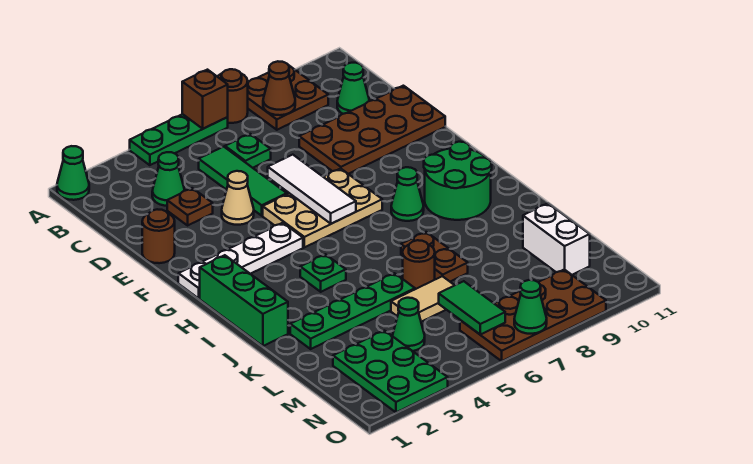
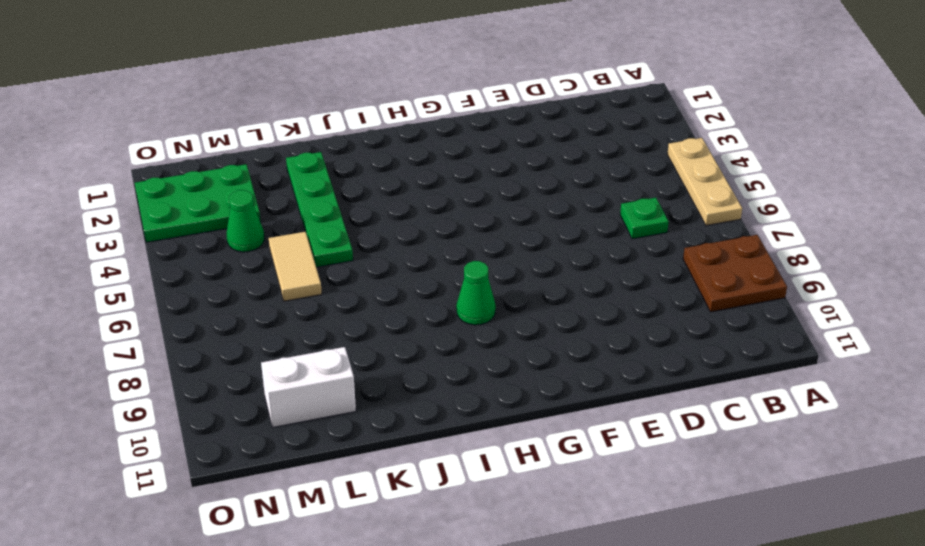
tan 1x3 plate [667,138,742,226] -> green 1x3 plate [130,114,228,165]
none -> green 1x1 cone [57,146,89,200]
none -> brown 1x1 round brick [217,69,248,123]
none -> green 1x1 cone [152,152,185,206]
none -> green 1x3 tile [199,147,287,216]

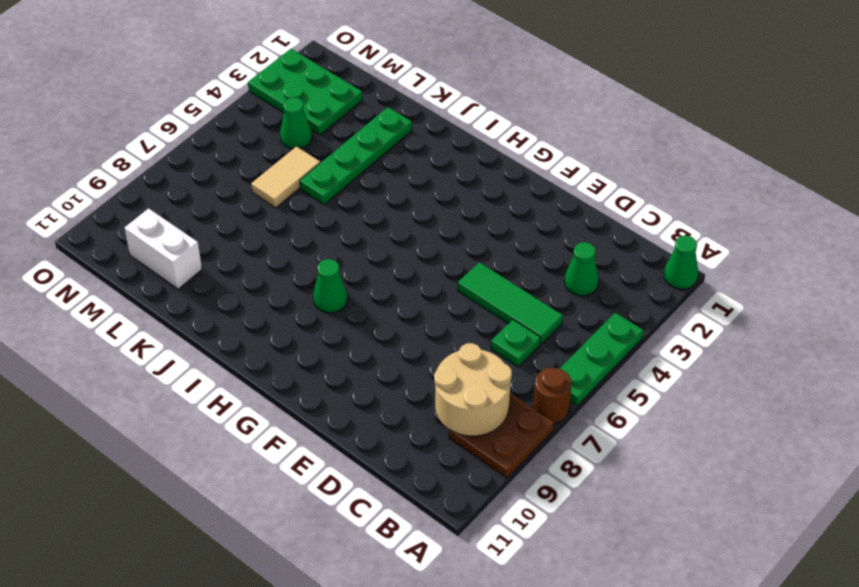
tan 2x2 round brick [434,343,512,436] -> brown 1x1 cone [263,61,295,115]
none -> green 1x1 cone [337,63,369,114]
none -> brown 1x1 plate [167,188,213,225]
none -> brown 2x4 plate [299,86,445,174]
none -> brown 1x1 round brick [142,209,175,263]

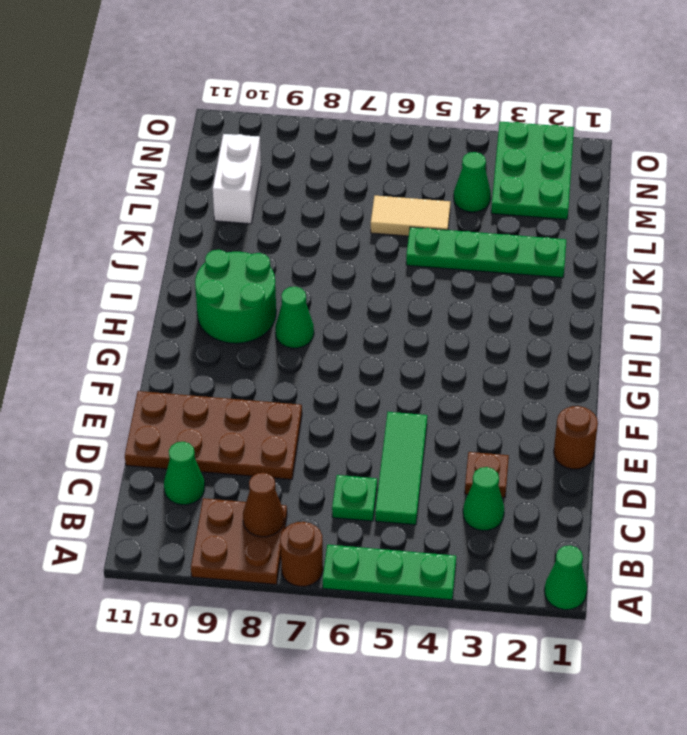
none -> tan 1x1 cone [222,171,254,225]
none -> tan 2x3 plate [263,168,382,247]
none -> white 1x4 plate [178,223,303,298]
none -> green 1x3 brick [200,255,288,346]

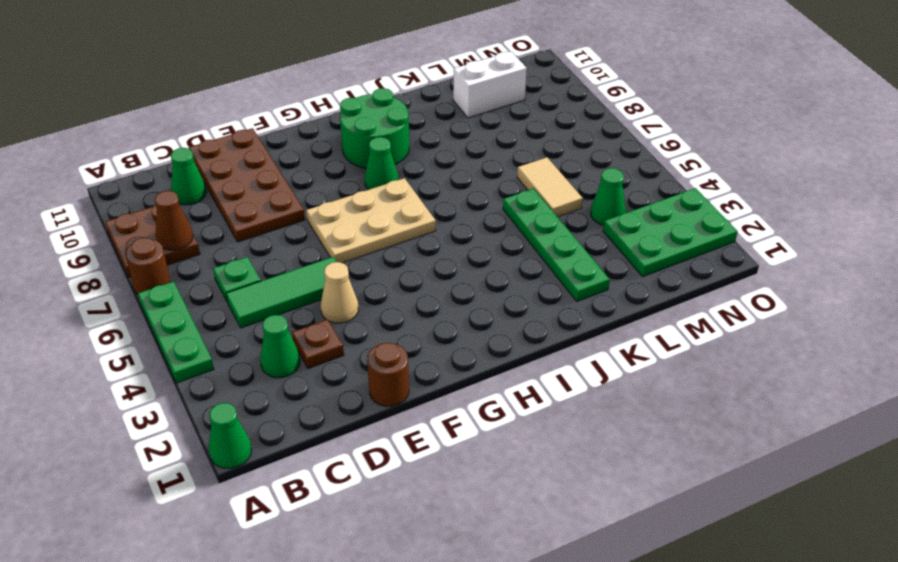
tan 2x3 plate [306,178,436,263] -> tan 2x3 plate turned to [263,168,382,247]
none -> white 1x4 plate [178,223,303,298]
none -> green 1x3 brick [200,255,288,346]
none -> green 1x1 plate [300,254,346,292]
none -> brown 1x2 plate [401,232,468,282]

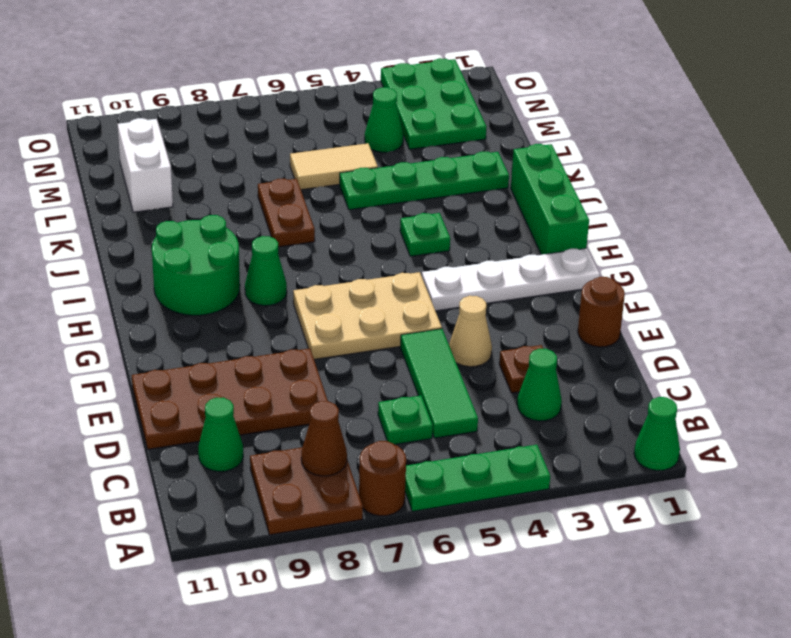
none -> brown 1x1 round brick [403,240,435,289]
none -> brown 2x4 plate [460,269,606,361]
none -> brown 1x1 brick [182,70,228,129]
none -> white 1x3 tile [268,155,356,224]

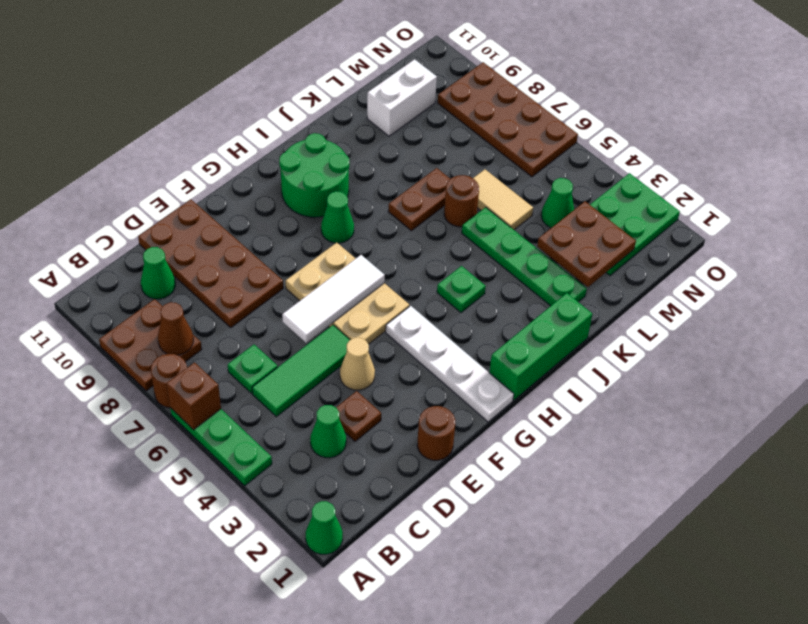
brown 2x2 plate [537,201,636,287] -> none
none -> green 1x2 tile [439,281,505,334]
none -> green 1x1 cone [514,280,547,334]

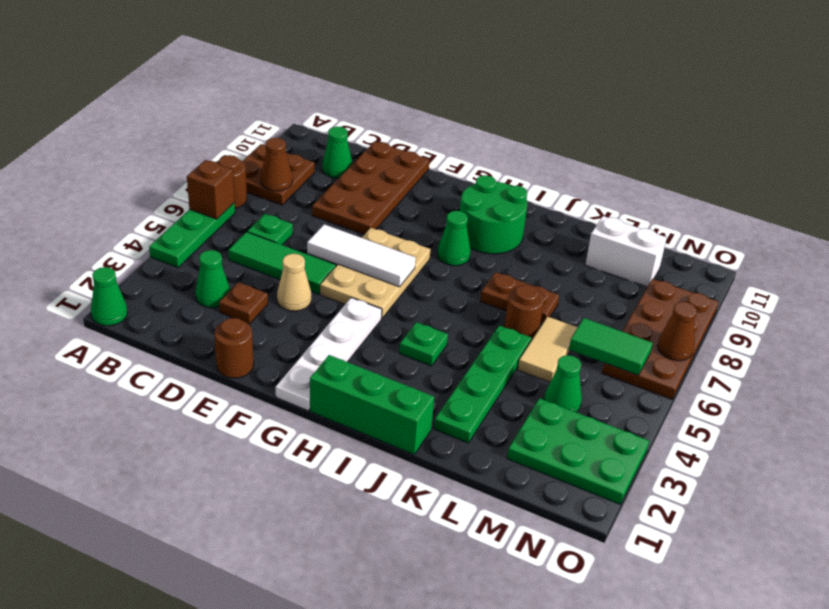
brown 1x1 cone [657,302,697,361] -> green 1x1 cone [514,280,547,334]

